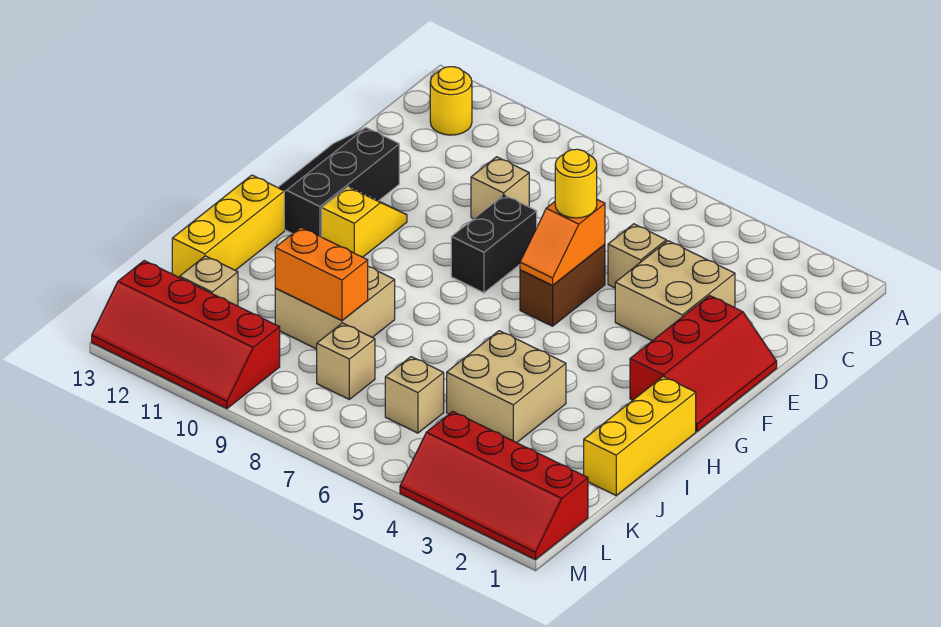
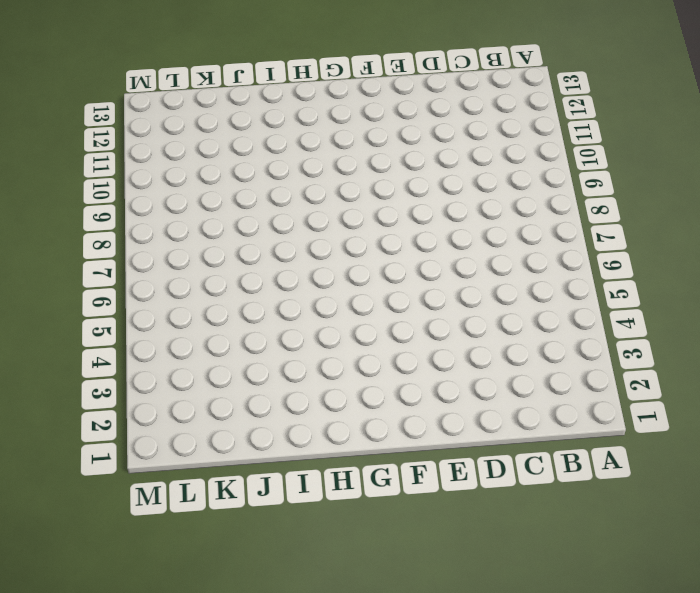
none -> yellow 1x1 round brick [430,67,472,135]
none -> tan 2x2 brick [615,241,735,341]
none -> tan 1x1 brick [608,224,666,288]

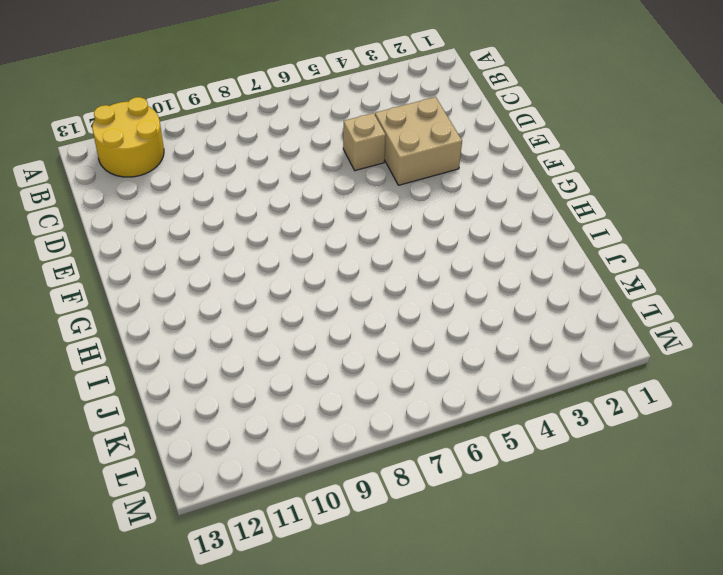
yellow 2x2 round brick [92,97,164,177] -> yellow 1x1 round brick [430,67,472,135]
none -> tan 1x1 brick [471,157,529,219]
none -> red 2x3 slope [630,296,777,431]
none -> brown 1x2 brick [520,244,605,326]

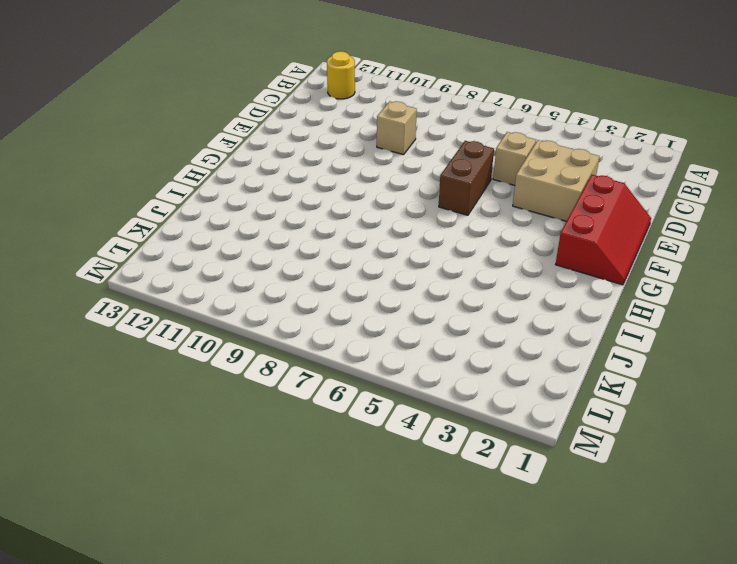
none -> black 1x2 brick [451,195,537,293]
none -> black 2x3 slope [278,128,399,237]
none -> yellow 1x2 slope [322,187,407,257]

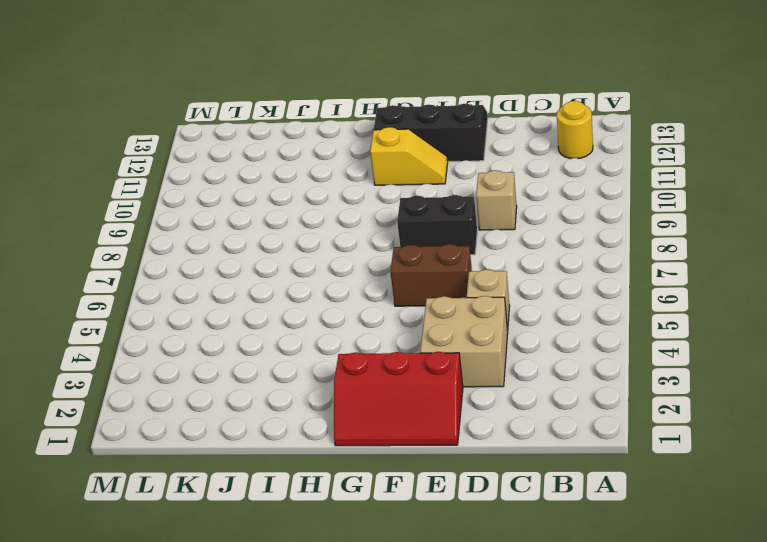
none -> yellow 1x3 brick [584,376,696,495]
none -> yellow 1x3 brick [172,175,284,278]
none -> tan 2x2 brick [447,331,566,443]

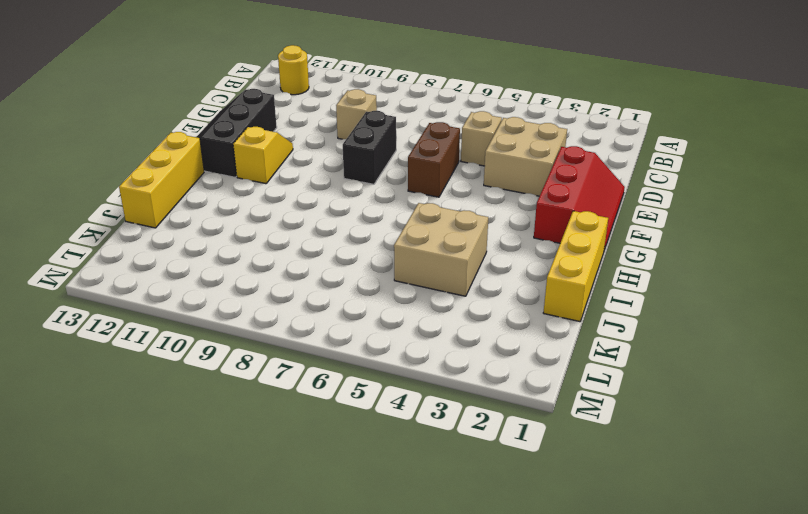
none -> tan 2x2 brick [275,267,395,349]
none -> tan 1x1 brick [385,357,444,433]
none -> tan 1x1 brick [317,323,375,399]

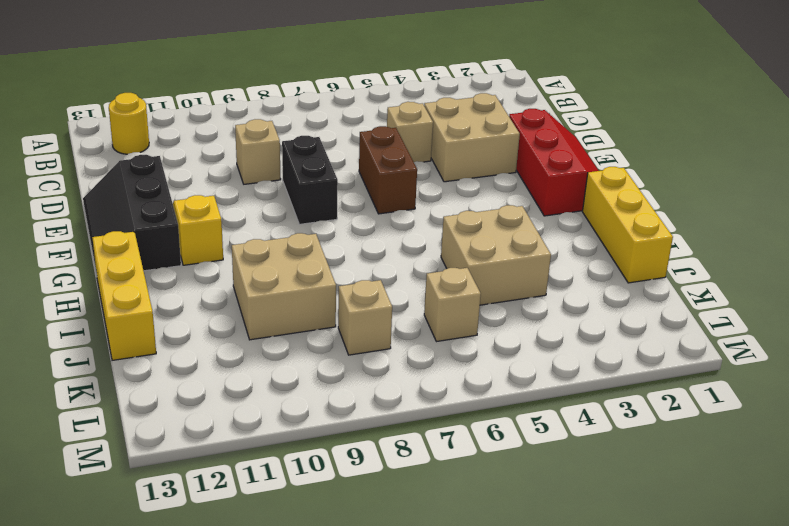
none -> tan 1x1 brick [180,256,238,306]
none -> red 2x4 slope [400,411,588,560]
none -> red 2x4 slope [92,261,280,409]

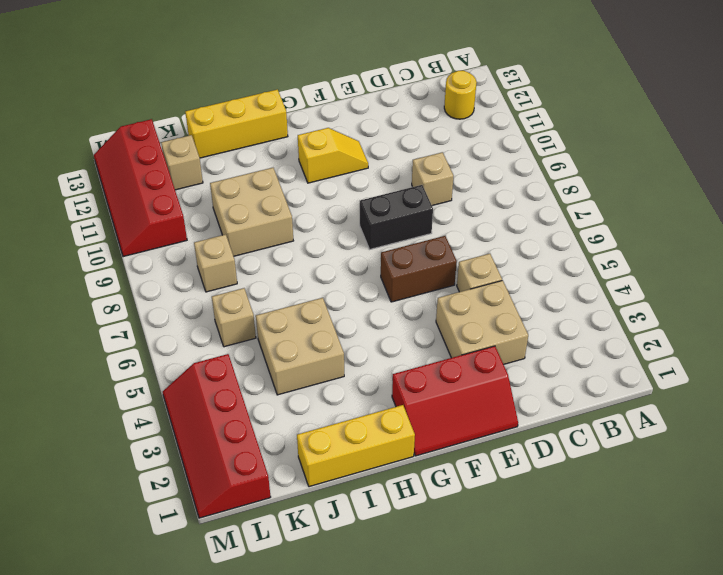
none -> black 2x3 slope [278,128,399,237]
none -> orange 1x2 slope [520,200,605,286]
none -> orange 1x2 brick [275,227,368,321]

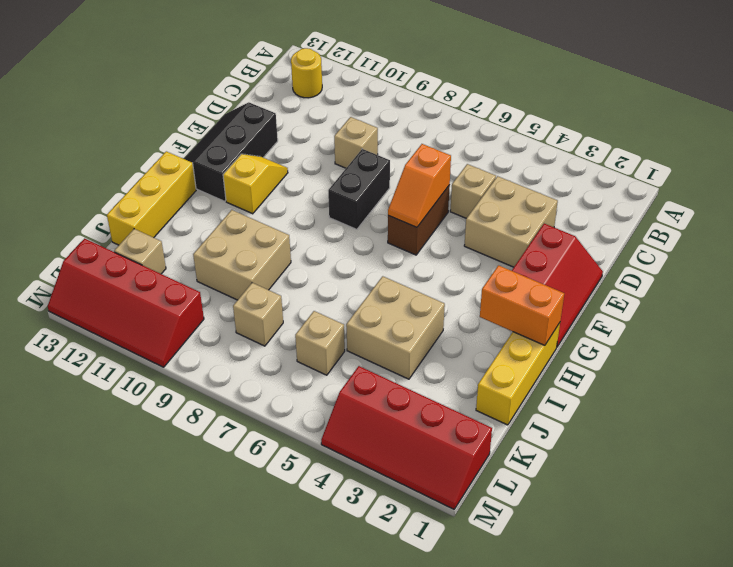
orange 1x2 brick [480,265,564,345] -> orange 1x2 brick moved to [275,227,368,321]
none -> yellow 1x1 round brick [555,149,597,218]

